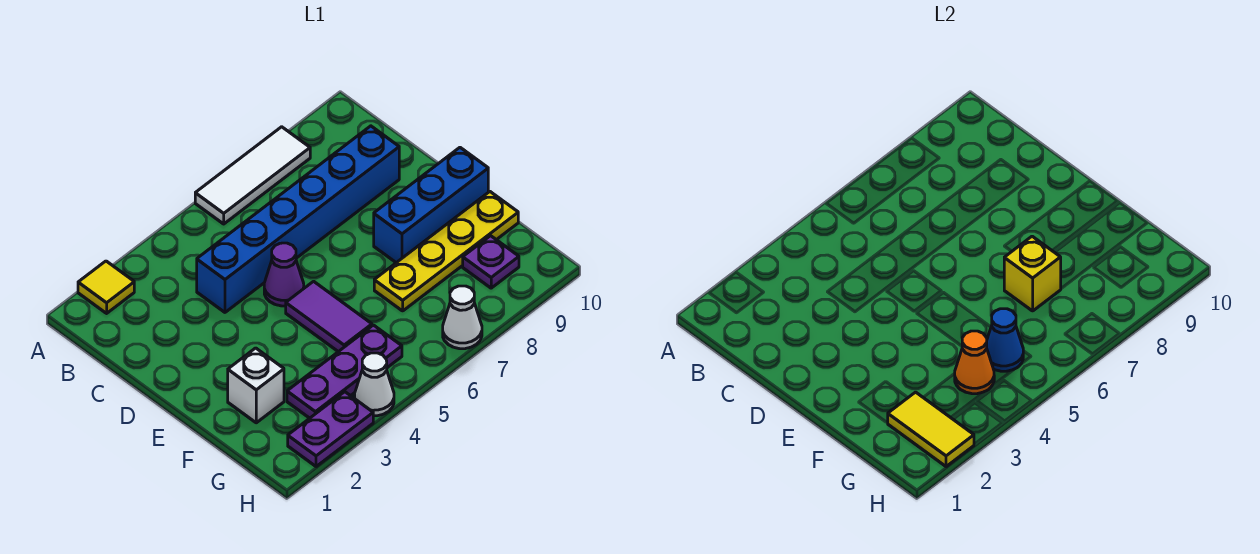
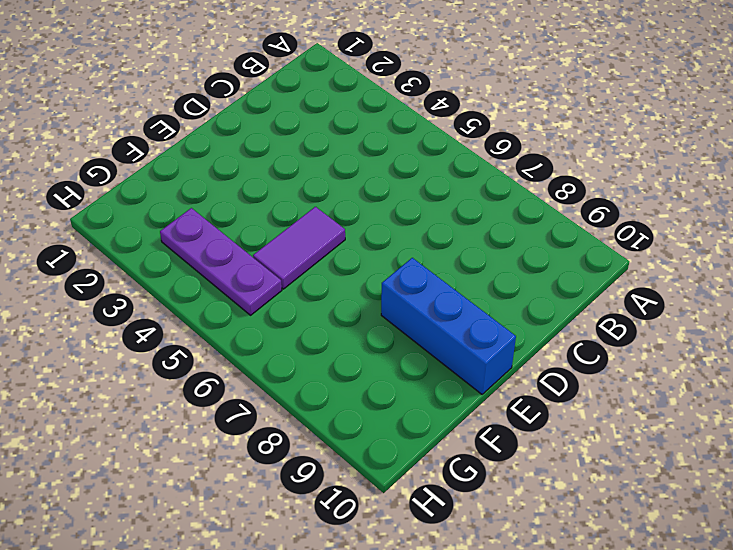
none -> yellow 1x1 tile [78,261,134,313]
none -> white 1x3 tile [195,127,310,224]
none -> blue 1x6 brick [197,126,399,312]

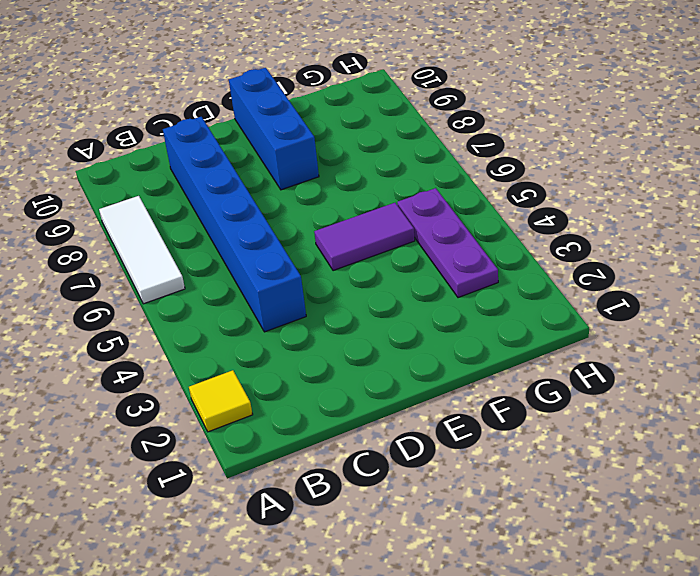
none -> purple 1x1 cone [264,243,304,306]
none -> white 1x1 brick [228,348,284,423]
none -> yellow 1x4 plate [374,192,518,311]

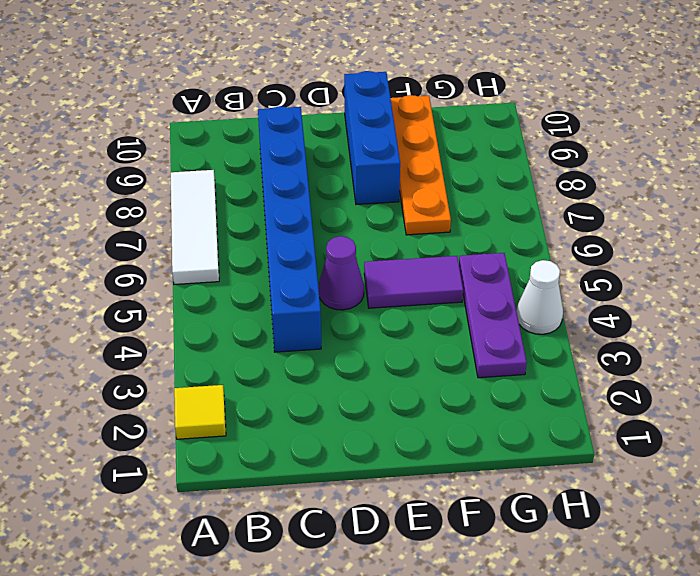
orange 1x4 plate [391,95,451,235] -> yellow 1x4 plate [374,192,518,311]
none -> white 1x1 brick [228,348,284,423]
none -> purple 1x1 plate [463,236,519,288]
none -> purple 1x2 plate [288,392,373,467]

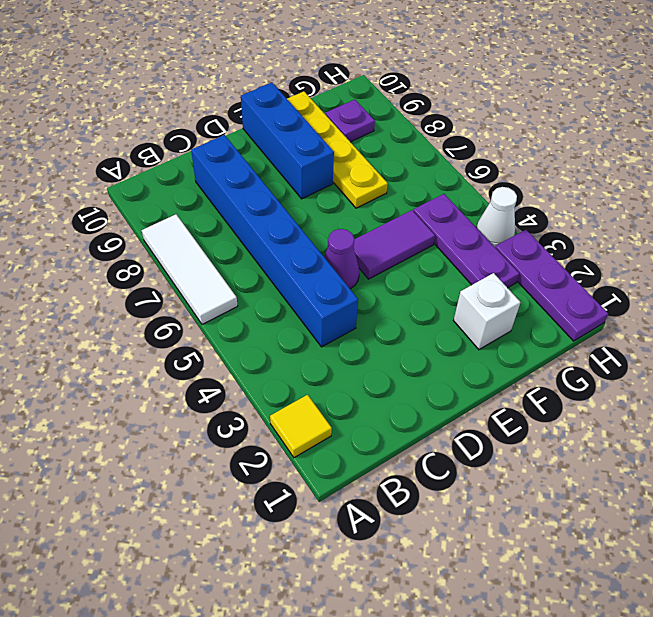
purple 1x3 plate [495,230,608,341] -> purple 1x2 plate [288,392,373,467]
none -> white 1x1 cone [443,286,482,349]
none -> yellow 1x1 brick [1004,236,1061,311]
none -> yellow 1x2 tile [888,392,974,467]

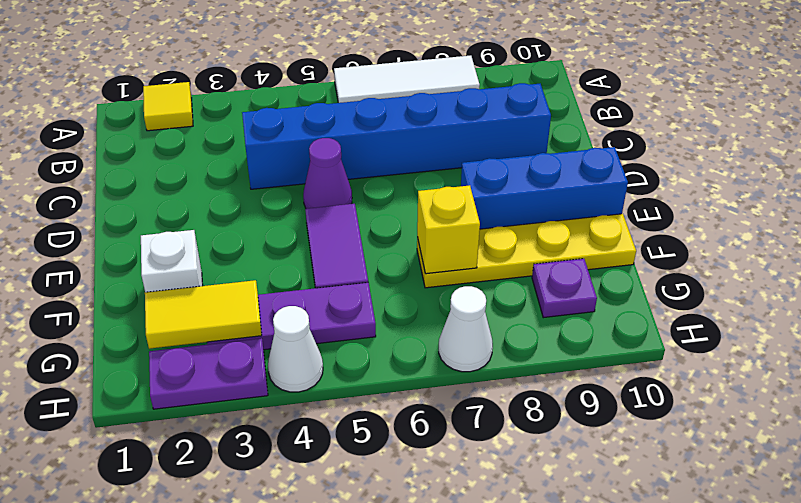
yellow 1x2 tile [145,280,262,349] -> yellow 1x2 tile turned to [888,392,974,467]
none -> orange 1x1 cone [955,331,994,394]
none -> blue 1x1 cone [987,309,1023,371]

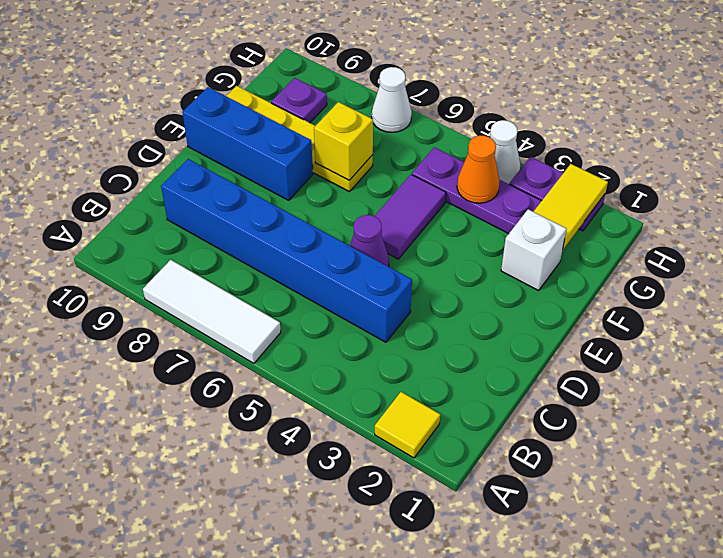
none -> blue 1x1 cone [987,309,1023,371]

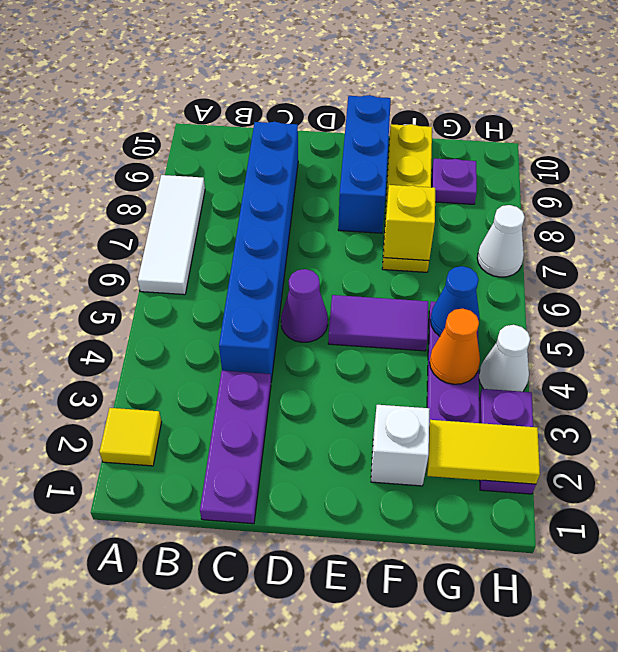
purple 1x3 plate [200,371,271,524] -> none

